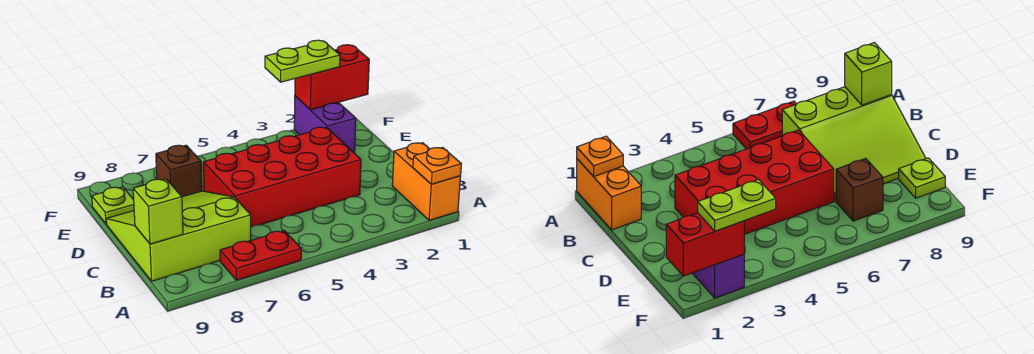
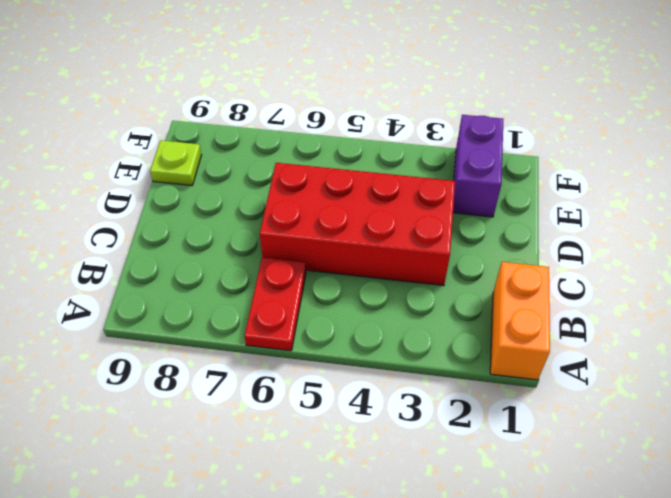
red 1x2 plate [244,257,306,351] -> red 1x2 plate turned to [220,231,301,280]
none -> lime 3x3 slope [106,191,251,281]
none -> brown 1x1 brick [156,145,202,197]

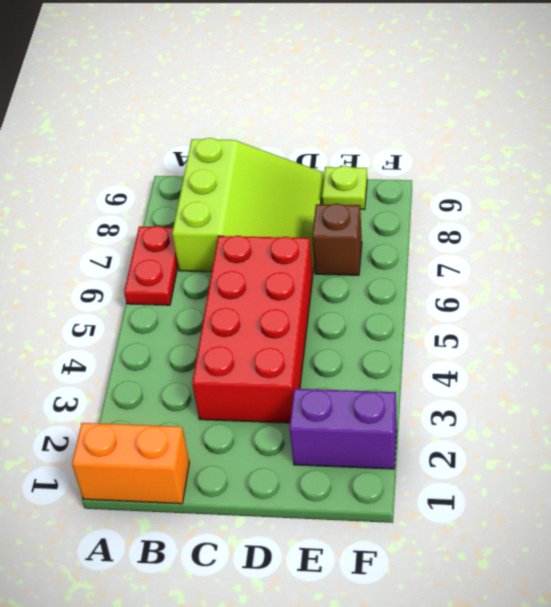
none -> orange 1x1 plate [413,148,461,184]
none -> lime 1x1 brick [133,179,183,244]

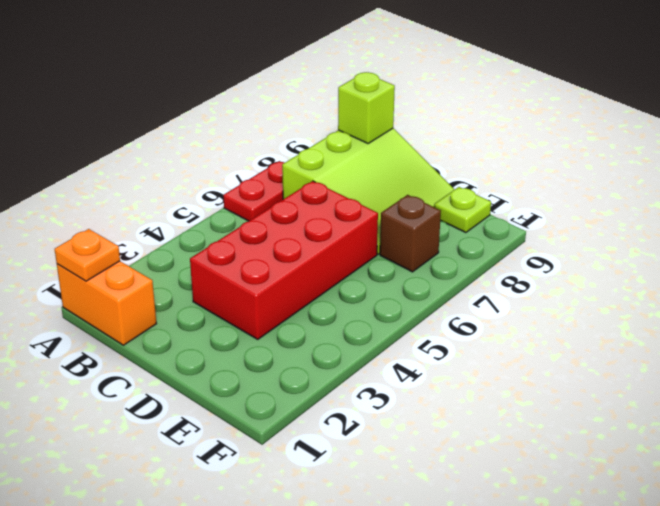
none -> purple 1x2 brick [294,96,356,153]
none -> red 1x2 brick [295,45,369,110]

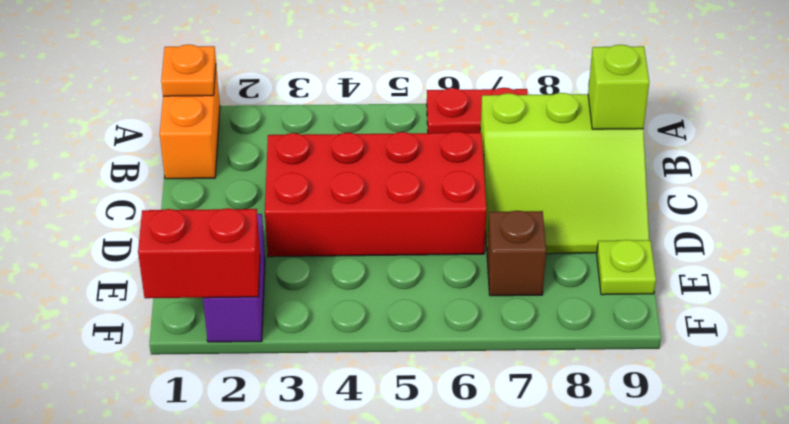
none -> lime 1x2 plate [265,40,340,82]

